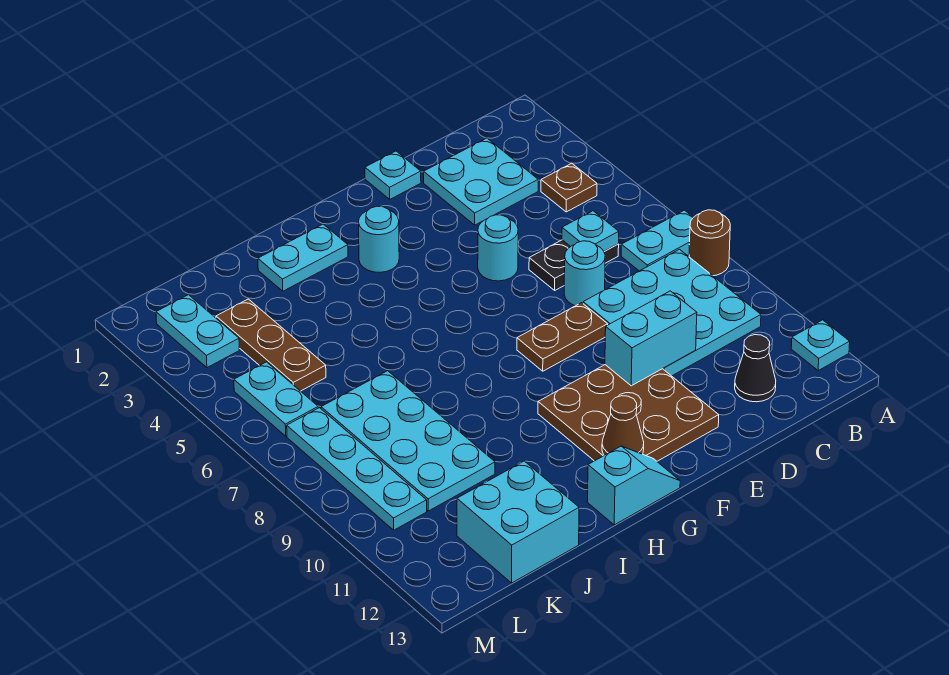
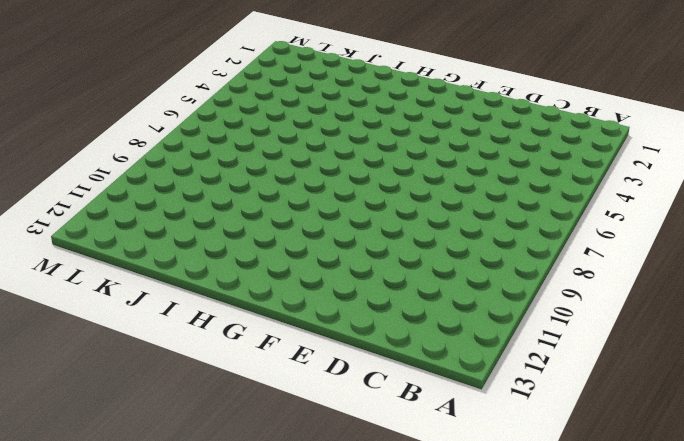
none -> cyan 1x2 plate [621,210,693,271]
none -> brown 1x1 round brick [689,210,730,276]
none -> cyan 1x1 plate [791,320,850,370]

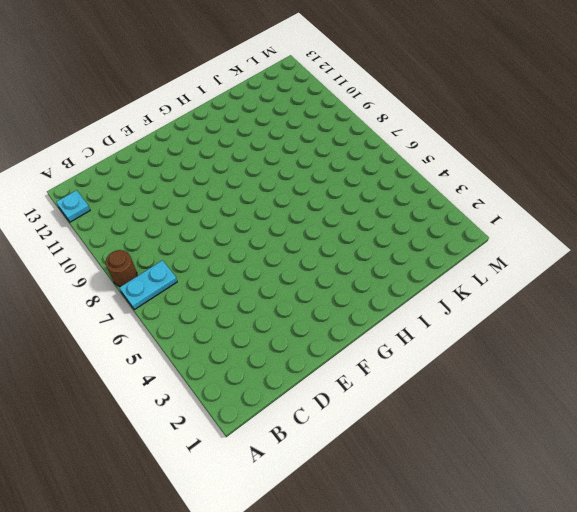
none -> brown 1x1 plate [541,163,597,212]
none -> cyan 3x3 plate [583,249,761,376]
none -> cyan 2x2 plate [424,138,538,225]

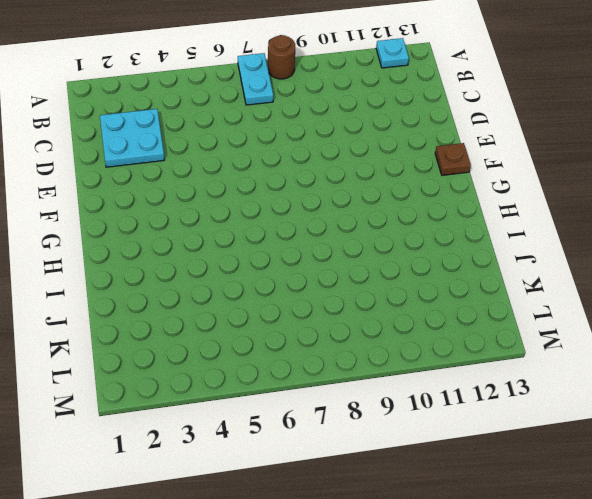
brown 1x1 plate [435,143,471,176] -> brown 1x1 plate moved to [541,163,597,212]
none -> cyan 3x3 plate [583,249,761,376]
none -> black 1x2 plate [529,240,619,290]
none -> black 1x1 cone [735,335,776,402]

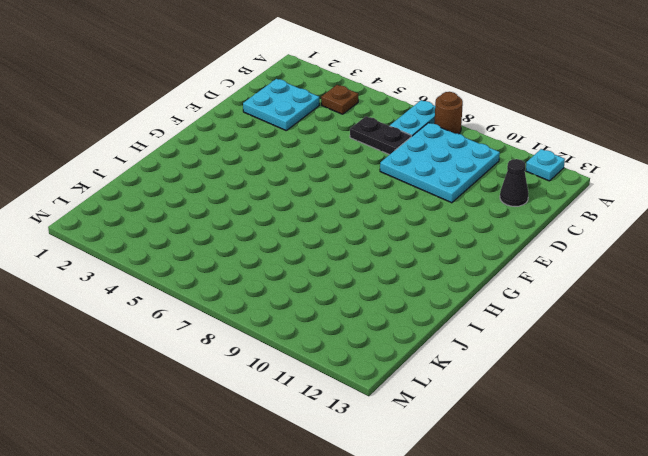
black 1x2 plate [350,116,411,155] -> black 1x2 plate turned to [529,240,619,290]
none -> cyan 1x1 round brick [564,241,605,306]
none -> cyan 1x1 plate [365,151,421,199]
none -> cyan 1x1 round brick [478,215,518,281]

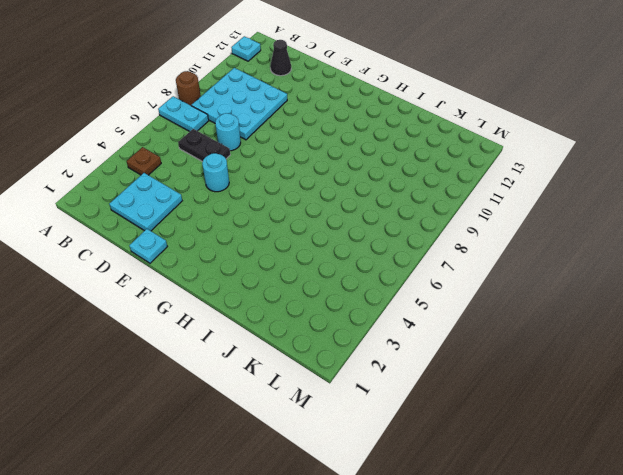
none -> brown 1x2 plate [517,303,608,371]
none -> brown 3x3 plate [538,365,719,461]
none -> cyan 1x1 round brick [358,206,399,272]

